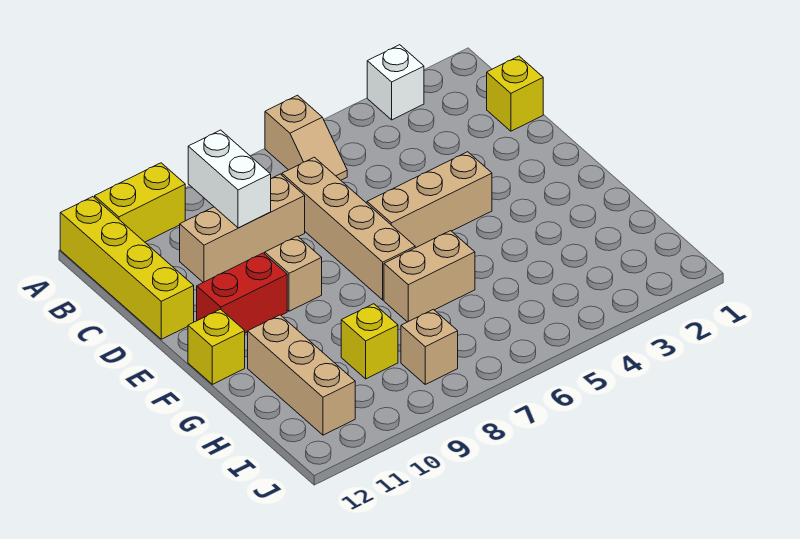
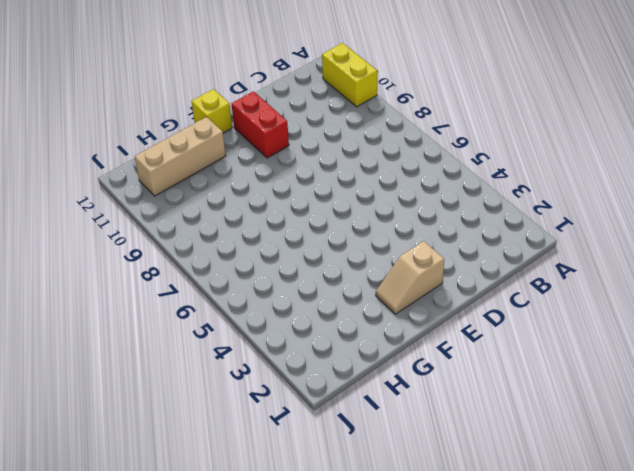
tan 1x2 slope [376,241,444,314] -> tan 1x2 slope moved to [265,95,347,180]
none -> white 1x1 brick [367,45,424,120]
none -> yellow 1x4 brick [60,197,194,339]
none -> yellow 1x1 brick [487,56,543,131]

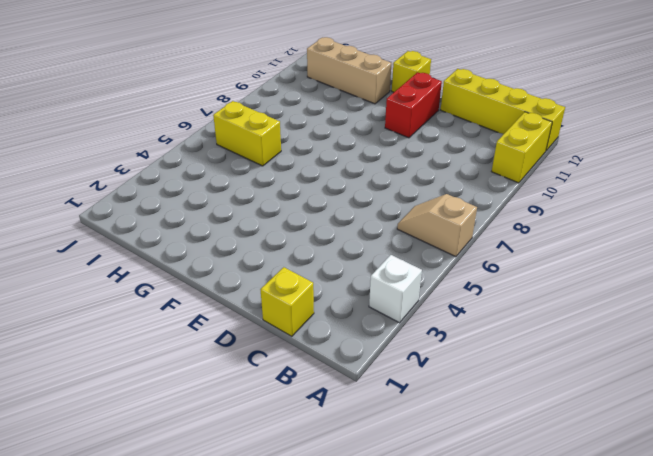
yellow 1x2 brick [213,101,281,166] -> none
none -> tan 1x4 brick [282,157,415,300]
none -> tan 1x3 brick [180,174,305,282]
none -> tan 1x3 brick [367,152,492,248]

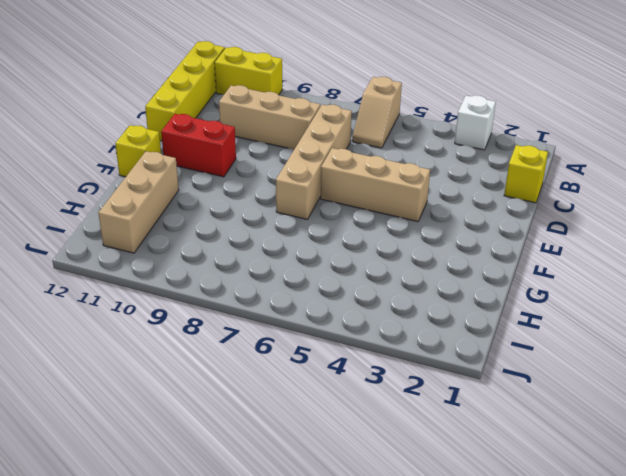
none -> tan 1x1 brick [265,236,322,311]
none -> tan 1x2 brick [384,231,475,322]
none -> yellow 1x1 brick [341,304,398,379]

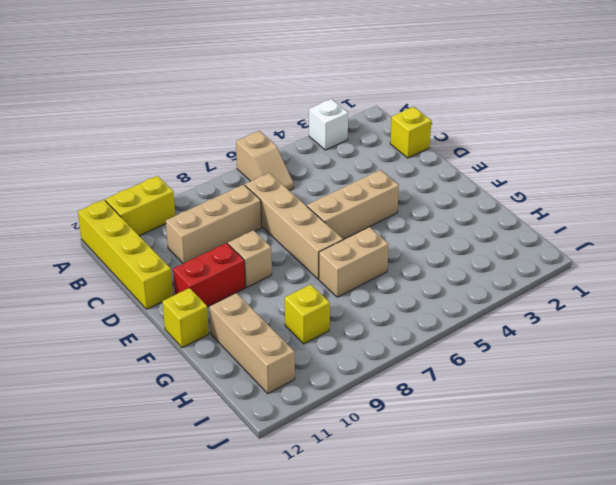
none -> tan 1x1 brick [401,309,458,384]
none -> white 1x2 brick [188,130,271,228]

